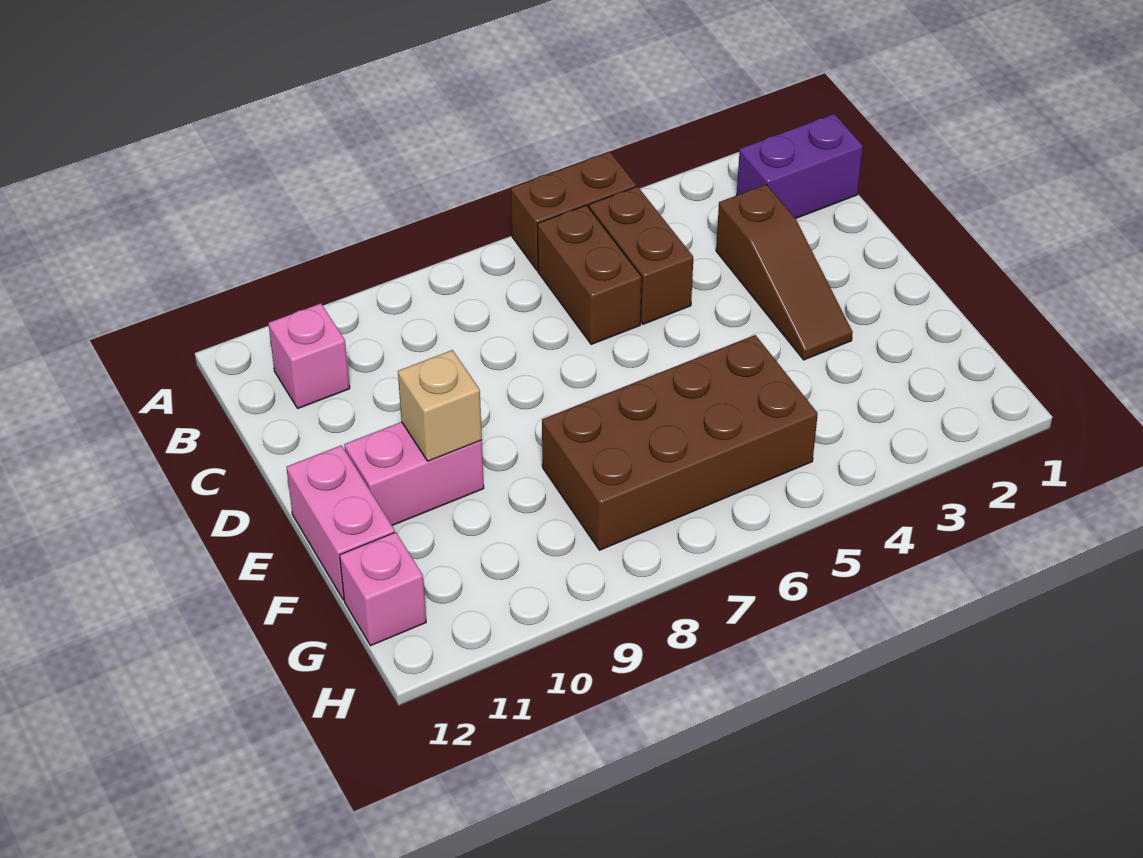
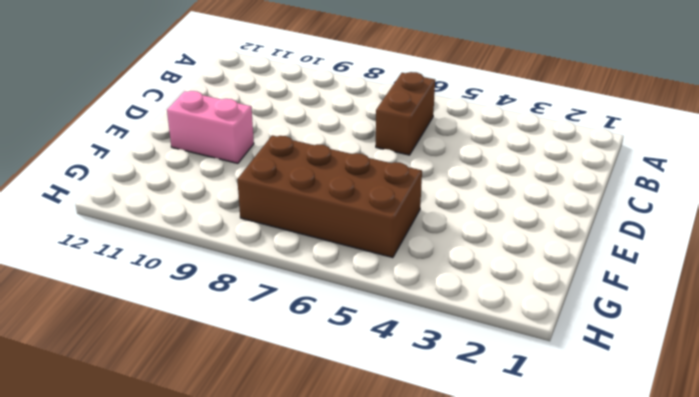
none -> brown 1x2 brick [511,152,636,270]
none -> purple 1x2 brick [737,114,863,219]

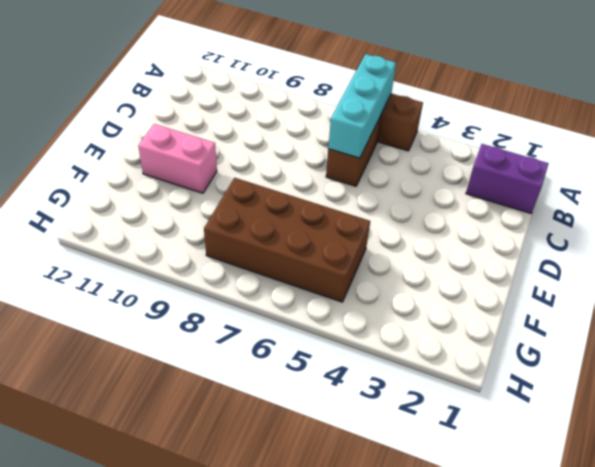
cyan 1x3 brick [328,54,396,158] -> none
none -> brown 1x2 brick [589,187,693,324]
none -> pink 1x1 brick [268,303,350,408]

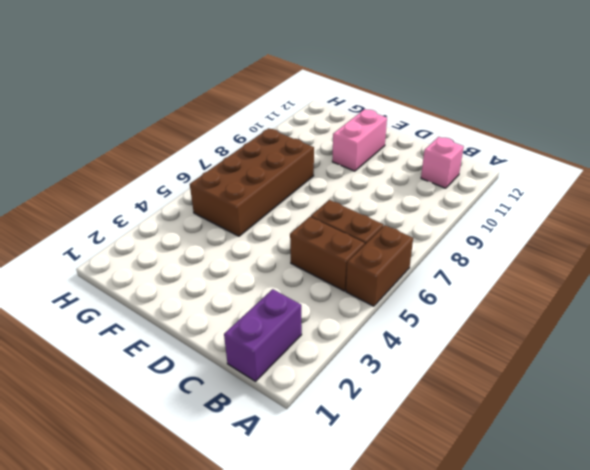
none -> brown 1x3 slope [716,184,853,360]
none -> pink 1x2 brick [286,445,395,600]

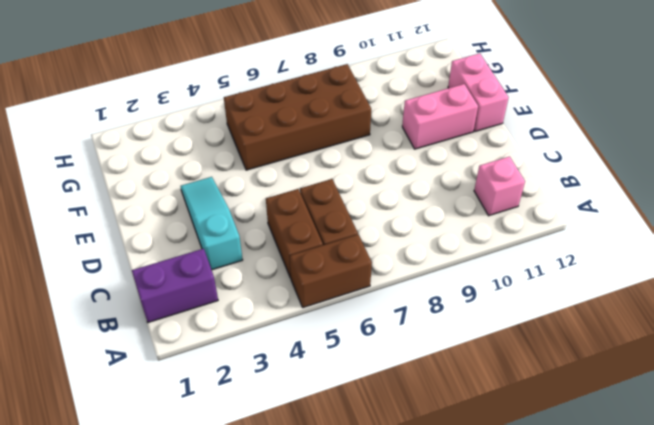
cyan 1x3 slope [180,177,243,270] -> brown 1x3 slope [716,184,853,360]
none -> pink 1x1 brick [340,532,426,646]
none -> tan 1x1 brick [398,350,482,461]

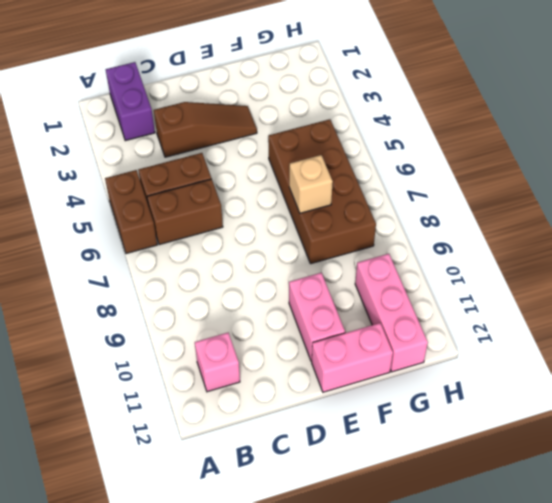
tan 1x1 brick [289,155,333,213] -> tan 1x1 brick moved to [398,350,482,461]
pink 1x3 brick [355,254,428,372] -> pink 1x1 brick [340,532,426,646]

